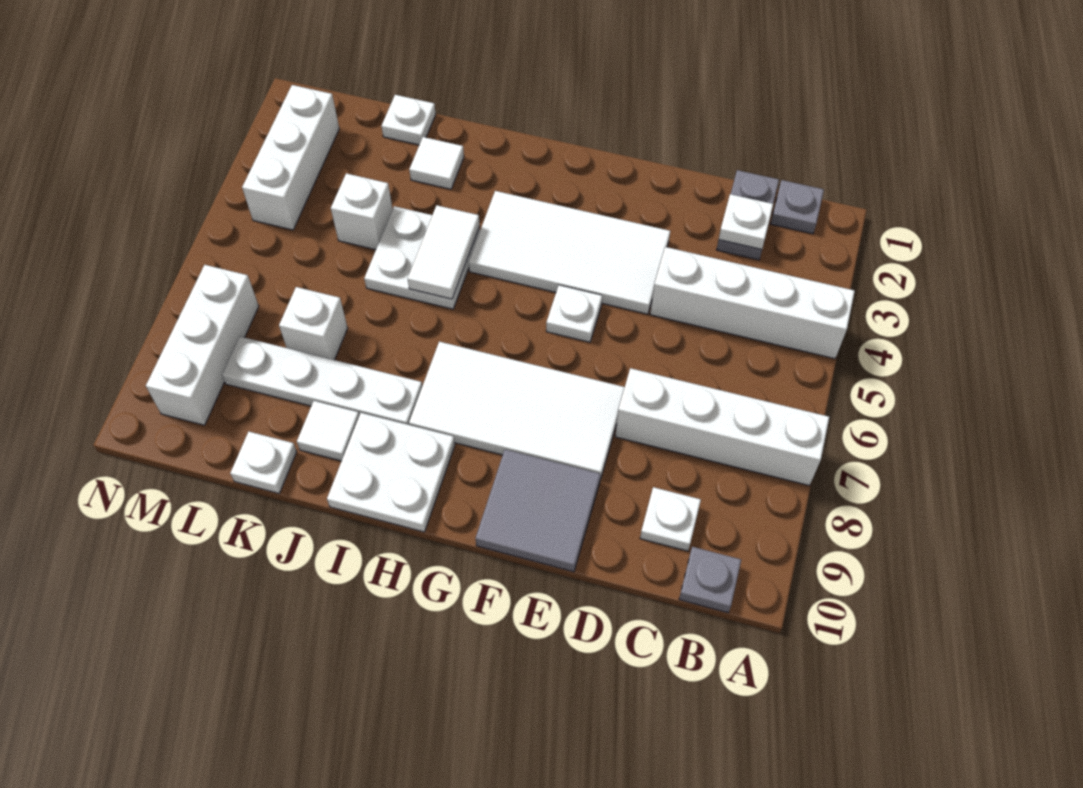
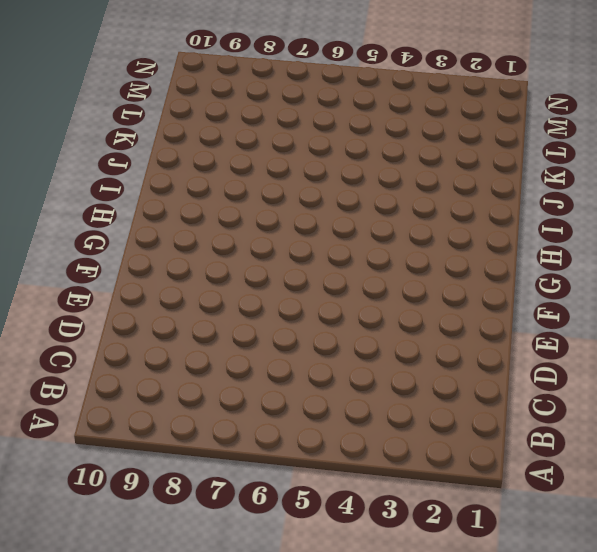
none -> white 1x4 brick [650,247,855,359]
none -> white 1x4 brick [615,368,829,486]
none -> grey 1x1 plate [771,180,824,234]

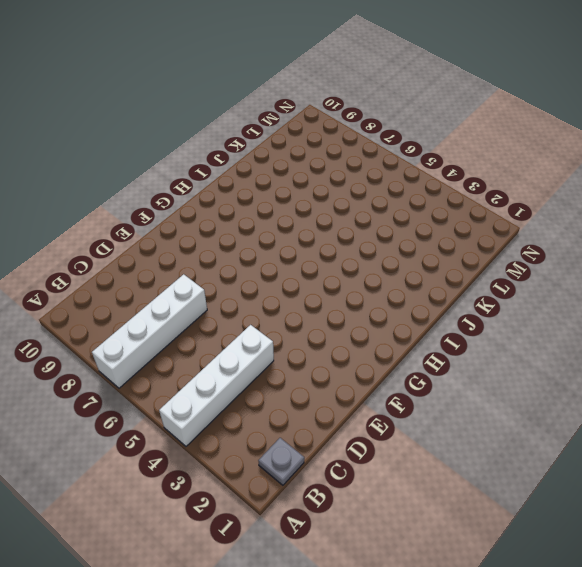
none -> grey 1x1 plate [679,547,741,613]
none -> grey 1x2 plate [717,170,779,260]
none -> white 1x1 plate [640,487,701,551]

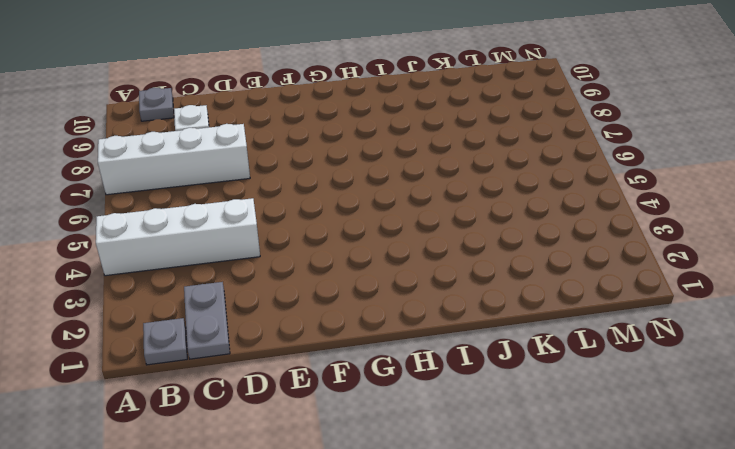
none -> white 2x4 tile [469,191,670,314]
none -> white 2x4 tile [409,342,625,480]
none -> grey 2x2 tile [476,450,601,572]

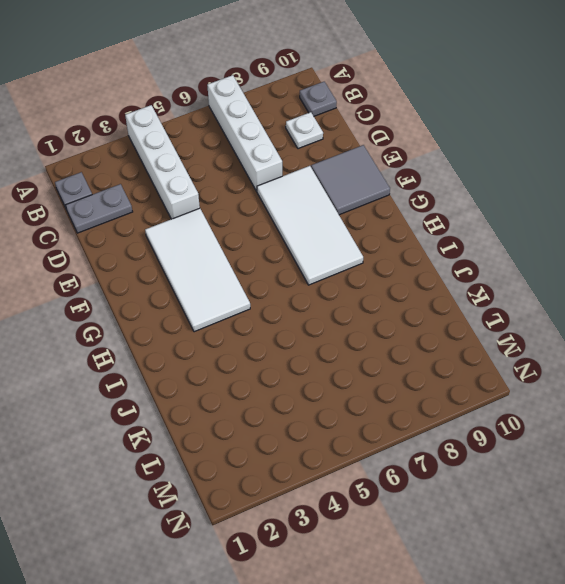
none -> white 1x1 plate [546,285,602,342]
none -> white 2x2 plate [327,413,455,532]
none -> white 2x2 plate [364,206,480,309]

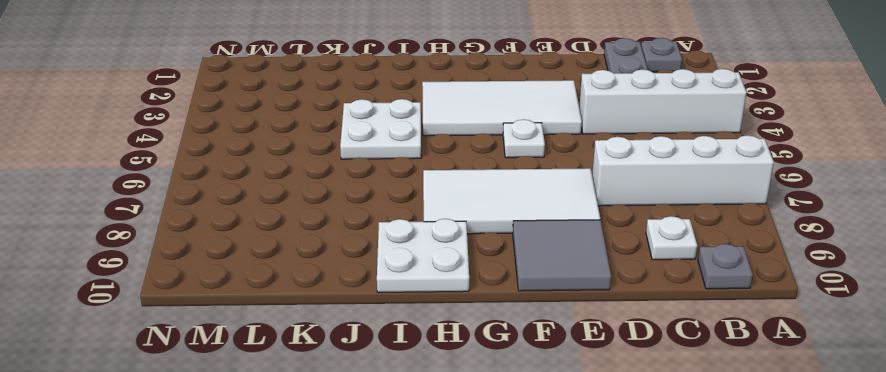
none -> white 1x4 plate [222,337,422,425]
none -> white 1x1 tile [409,137,464,189]
none -> white 1x1 tile [297,401,359,461]

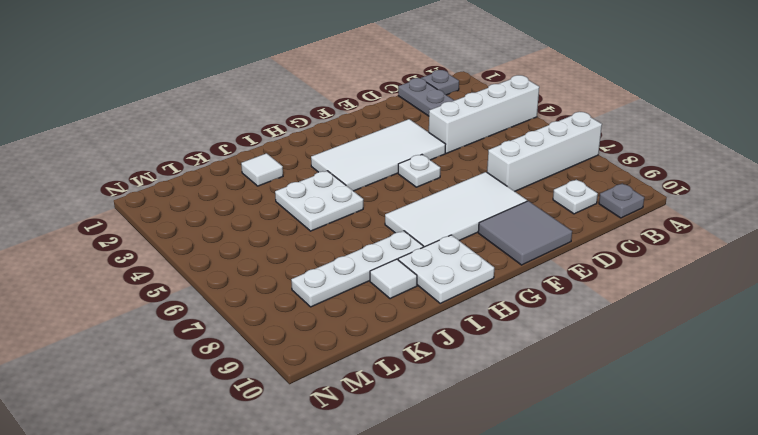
none -> white 1x1 plate [382,95,436,145]
none -> white 1x1 brick [331,173,393,250]
none -> white 1x1 brick [279,287,348,360]

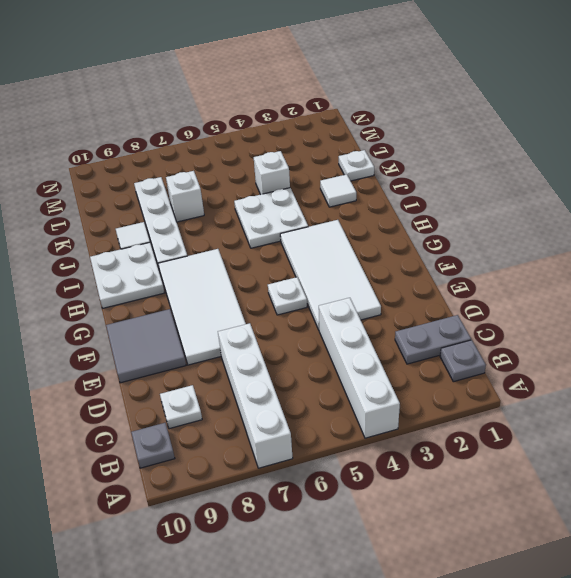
none -> white 1x1 plate [230,432,297,493]
none -> white 1x3 brick [242,85,339,230]
none -> white 1x3 brick [146,265,259,425]

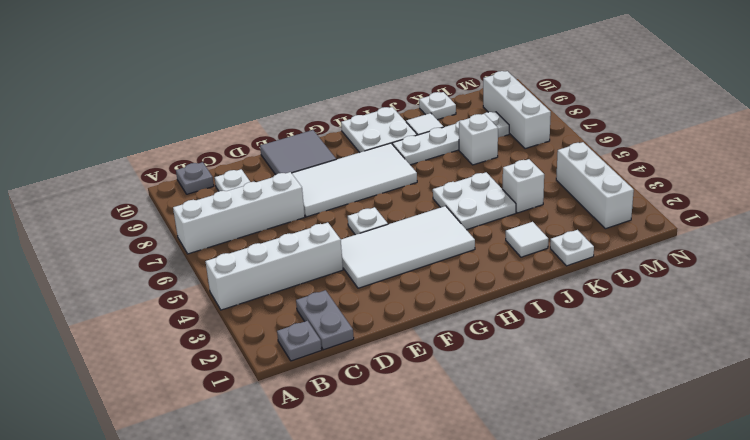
none -> white 1x1 plate [719,194,773,249]
none -> white 1x2 tile [408,205,480,299]

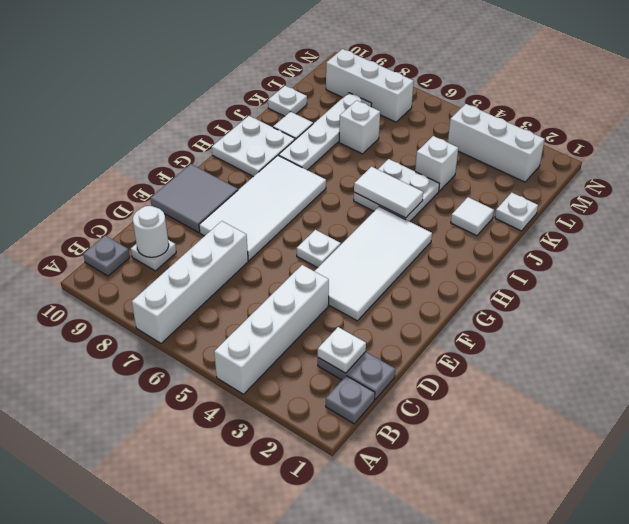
white 1x1 round brick [133,206,169,257] -> none

